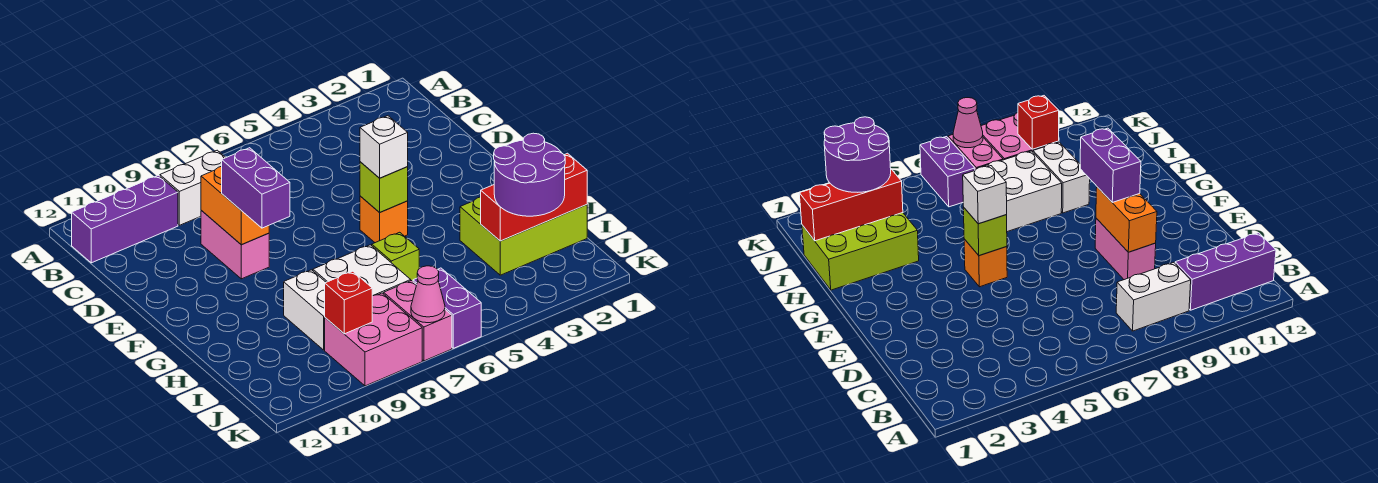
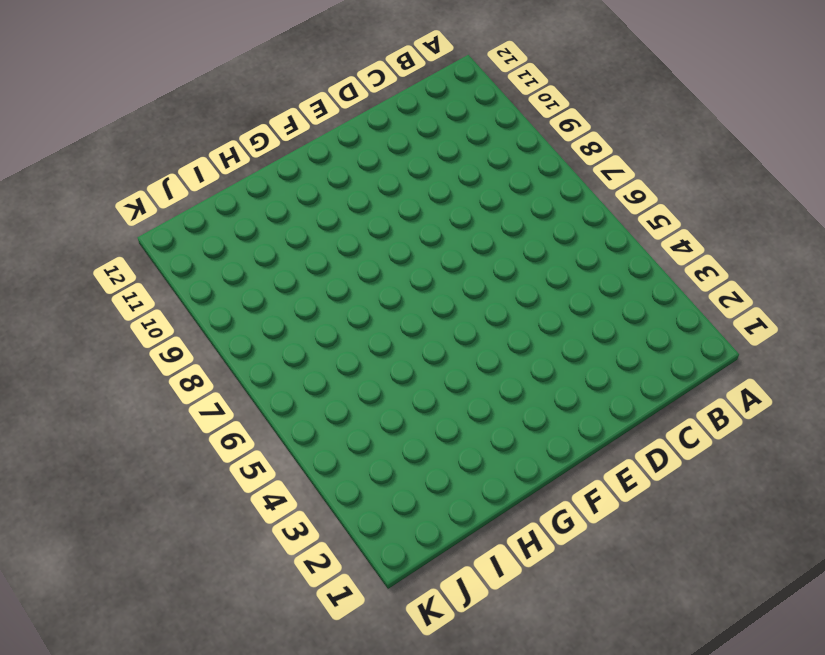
none -> white 1x2 brick [160,150,226,225]
none -> purple 1x3 brick [72,175,178,263]
none -> pink 1x2 brick [201,211,269,279]

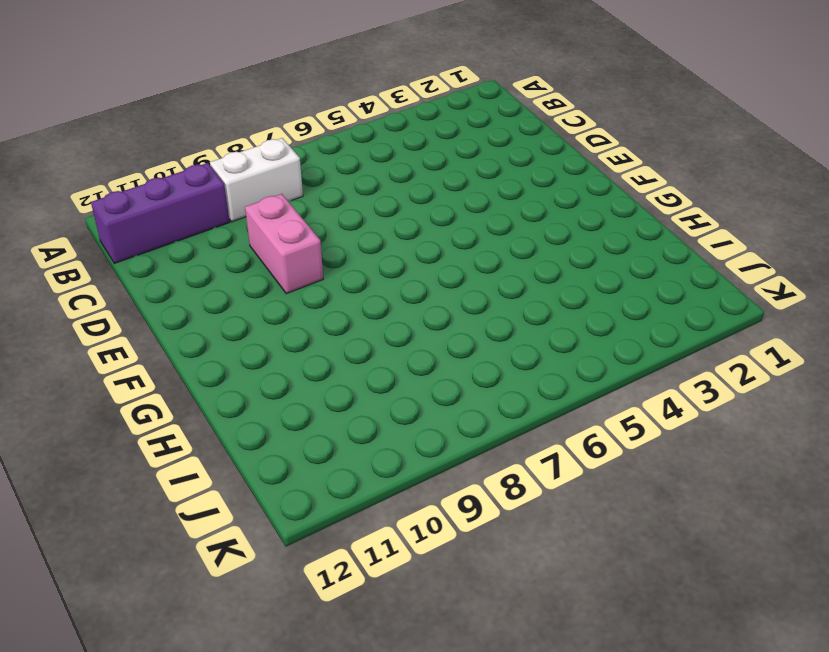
none -> orange 1x1 brick [360,196,408,243]
none -> lime 2x3 brick [460,197,587,275]
none -> lime 1x1 brick [372,232,419,281]

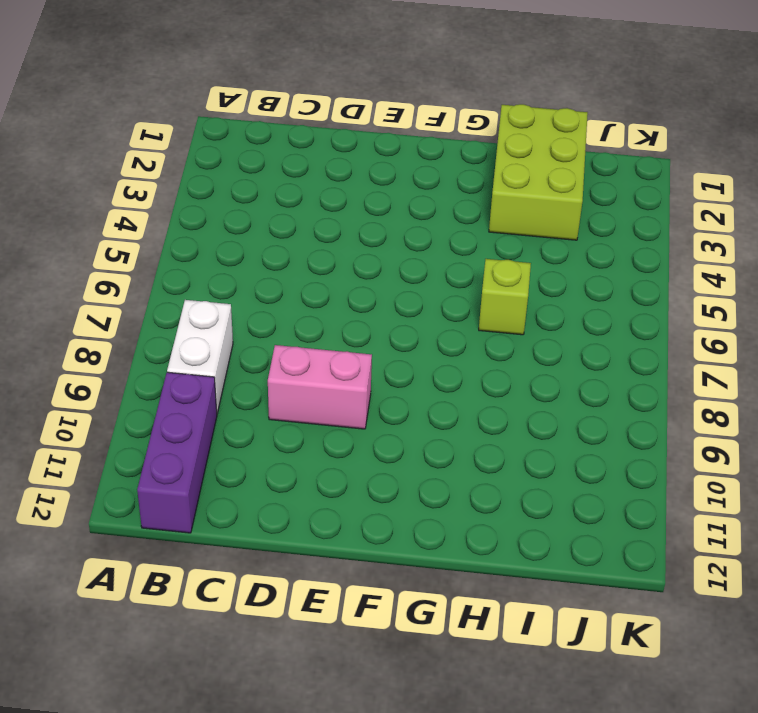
none -> orange 1x1 brick [360,196,408,243]
none -> white 2x2 brick [313,245,411,296]
none -> white 1x2 brick [284,270,326,350]

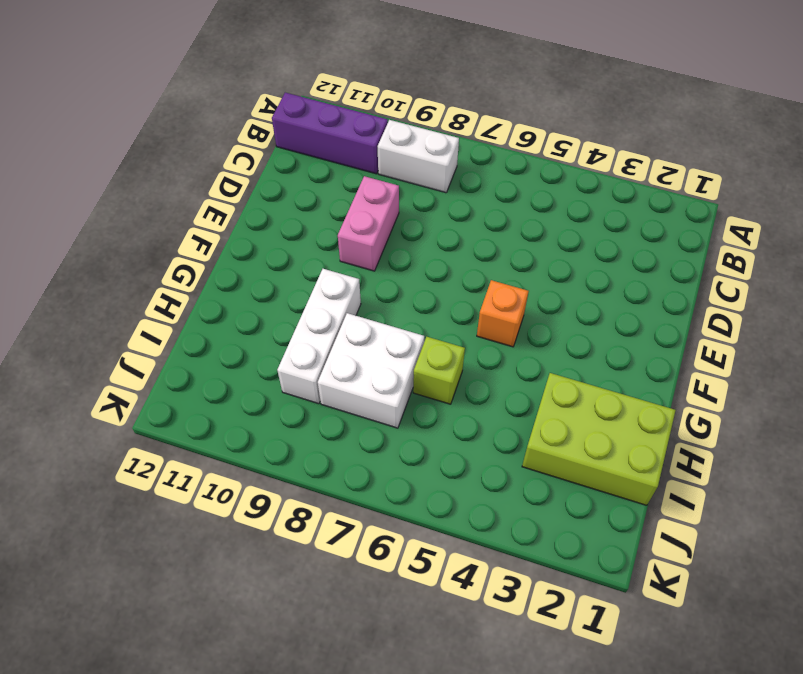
white 1x3 brick [277,269,361,404] -> white 1x2 brick [284,270,326,350]
none -> purple 1x2 brick [413,268,481,348]
none -> pink 1x2 brick [384,281,452,361]
none -> pink 2x2 brick [325,293,422,386]

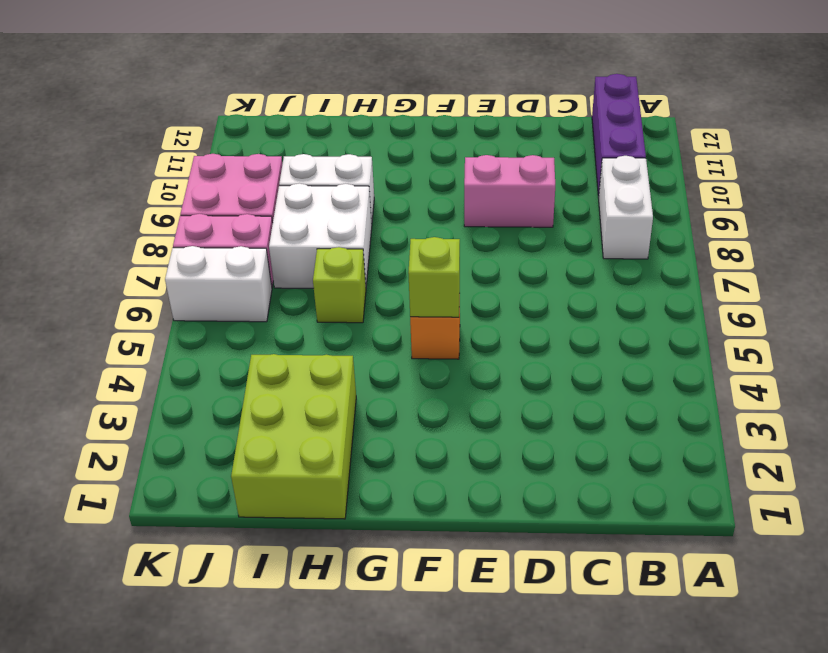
white 1x2 brick [165,246,272,322] -> purple 1x2 brick [413,268,481,348]
none -> orange 1x2 brick [201,167,269,245]
none -> red 1x3 brick [481,153,587,241]
none -> red 1x1 brick [325,271,372,334]

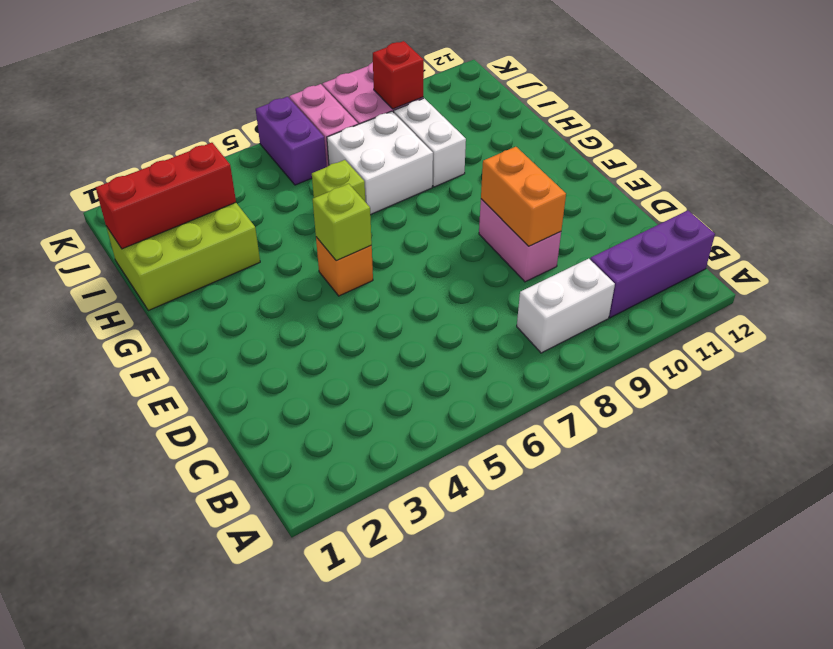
none -> pink 1x1 cone [411,266,445,323]
none -> purple 1x2 brick [222,148,290,228]
none -> white 1x1 brick [360,116,408,178]

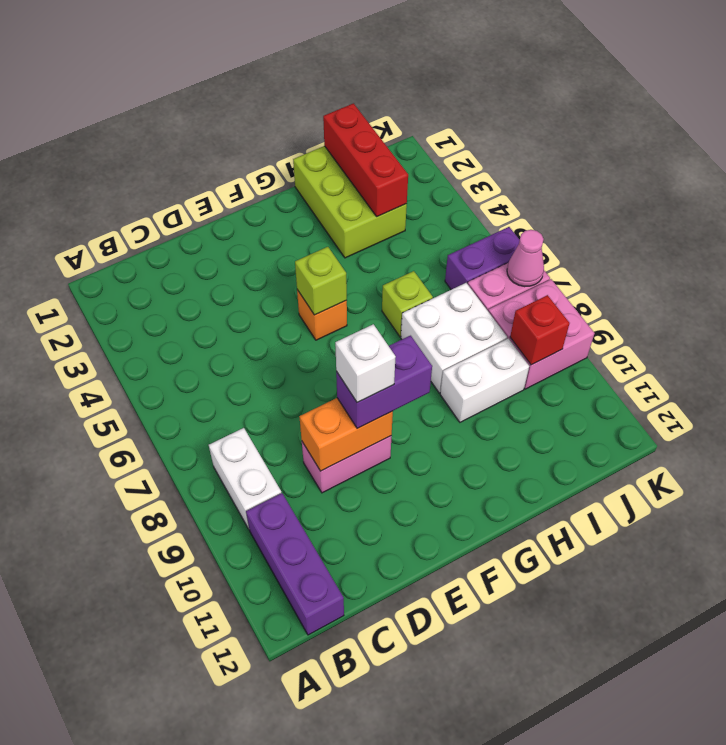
white 1x1 brick [335,324,396,403] -> white 1x1 brick moved to [360,116,408,178]
none -> purple 2x2 round brick [494,133,565,216]

